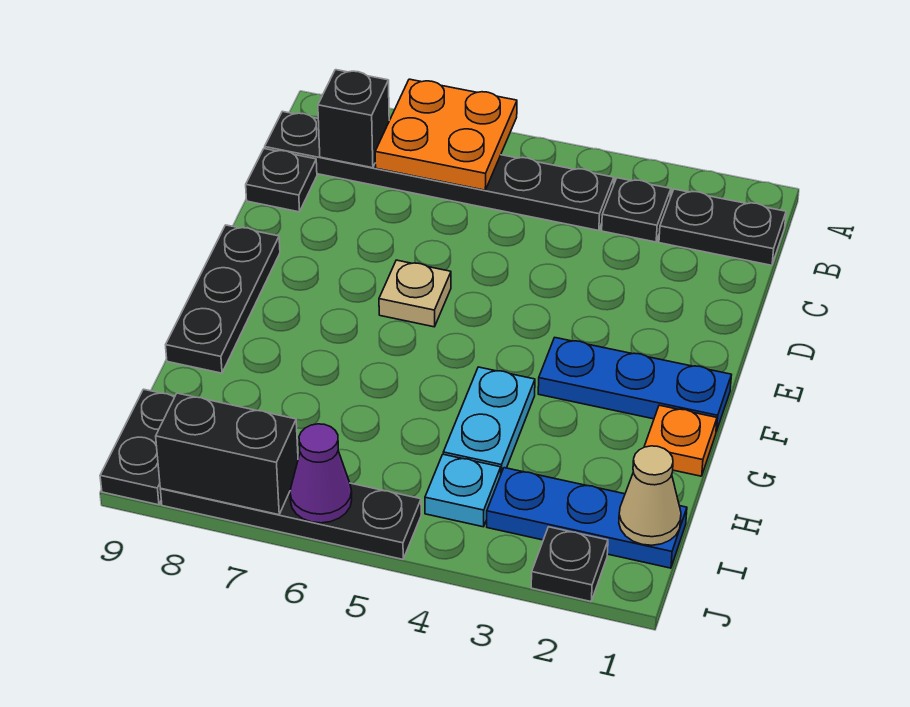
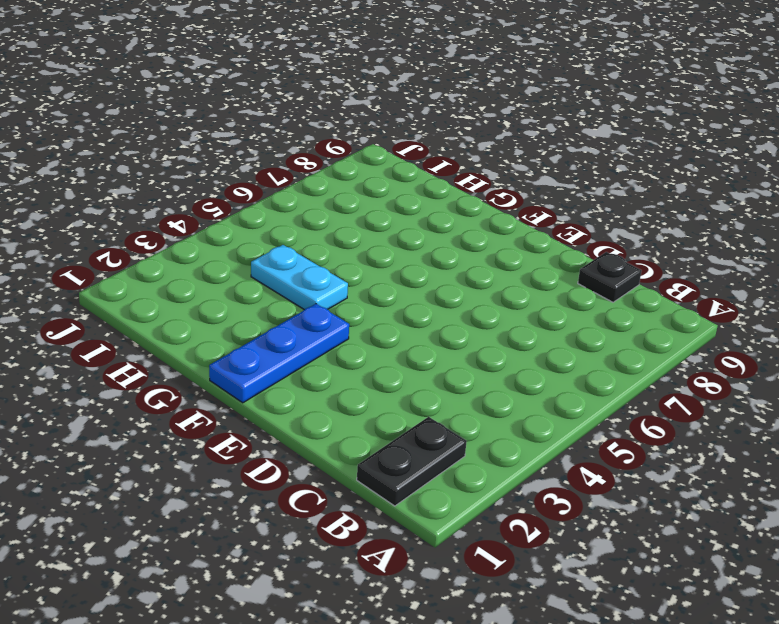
none -> black 1x1 plate [602,178,671,242]
none -> black 1x6 plate [265,111,614,231]
none -> tan 1x1 plate [379,260,451,327]

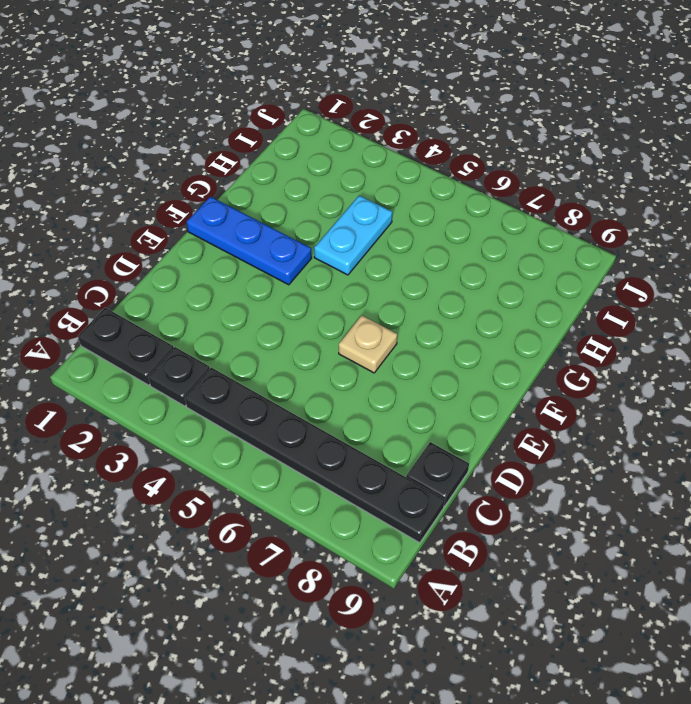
none -> black 1x3 plate [166,225,280,373]
none -> orange 1x1 plate [644,405,717,476]
none -> blue 1x3 plate [487,468,687,568]

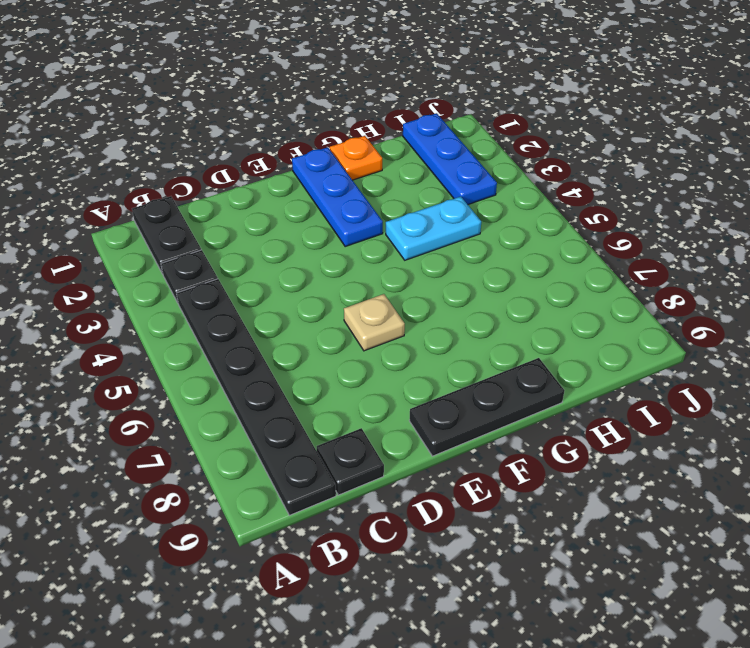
none -> cyan 1x1 plate [425,454,501,527]
none -> black 1x2 plate [100,389,175,505]
none -> black 1x1 plate [531,527,608,602]

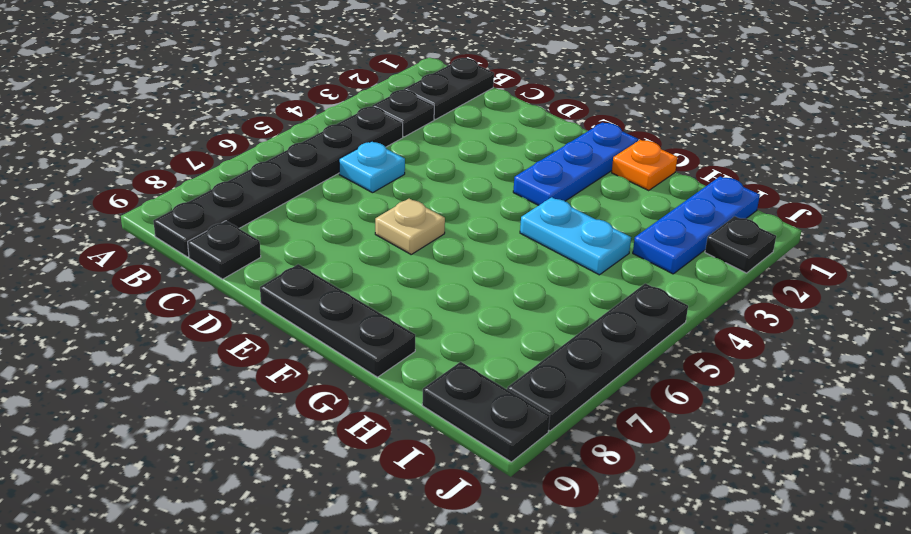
cyan 1x1 plate [339,141,405,193] -> cyan 1x1 plate moved to [425,454,501,527]
none -> orange 2x2 plate [375,79,517,190]
none -> black 1x1 brick [318,70,389,168]
none -> tan 1x1 cone [619,446,681,545]

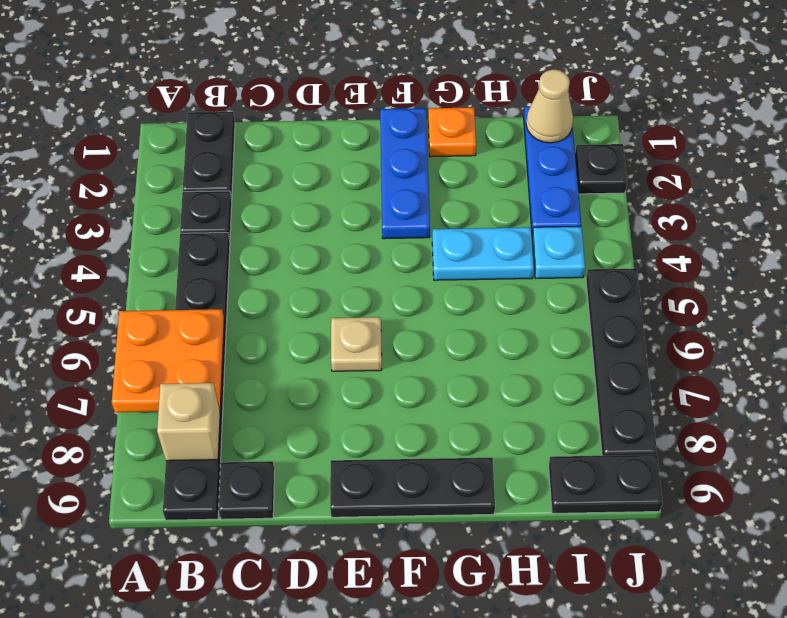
tan 1x1 brick [157,383,220,461] -> black 1x1 brick [318,70,389,168]
none -> purple 1x1 cone [290,424,352,523]
none -> black 1x2 brick [156,393,298,515]

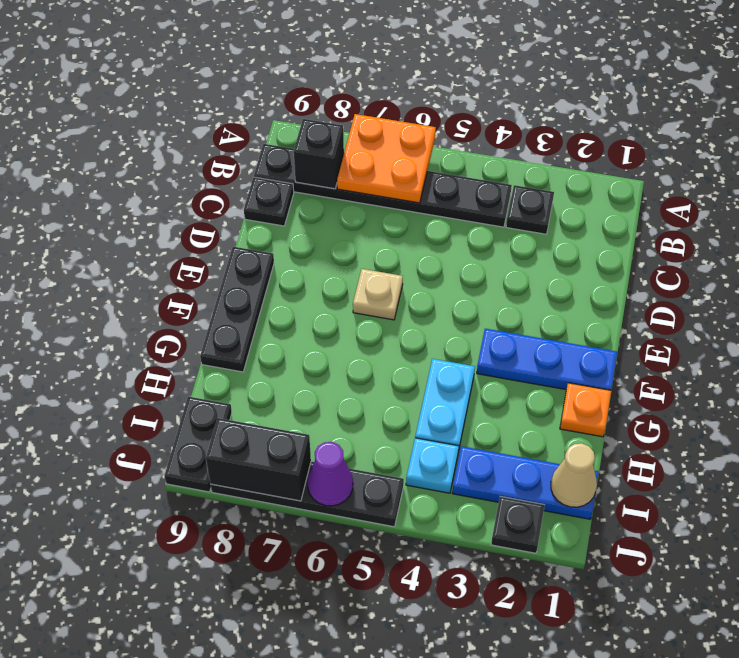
none -> black 1x2 plate [659,189,786,265]

